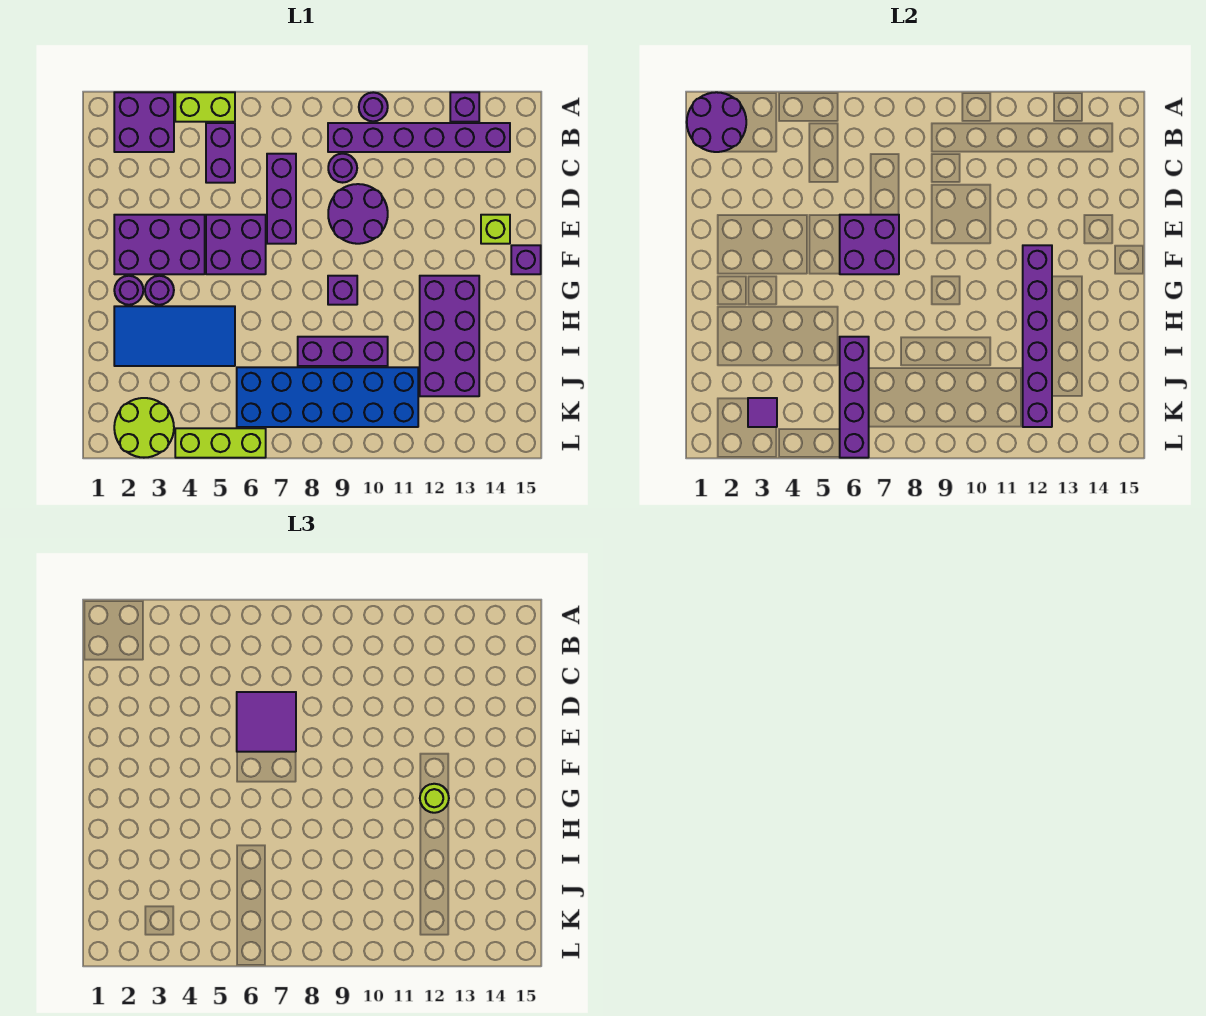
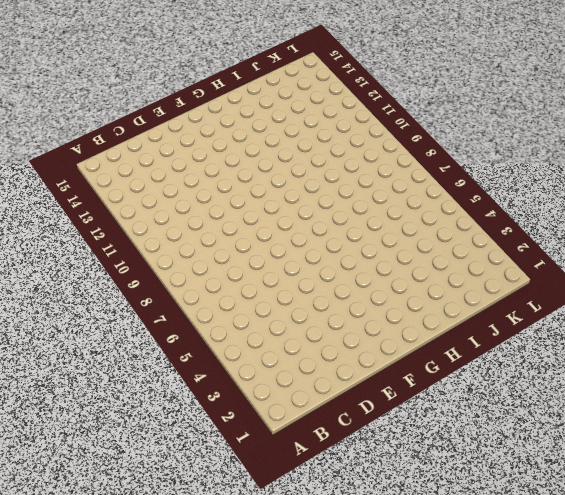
none -> purple 2x2 brick [114,92,174,152]
none -> lime 1x2 brick [175,92,235,122]
none -> purple 1x1 round brick [359,92,388,121]

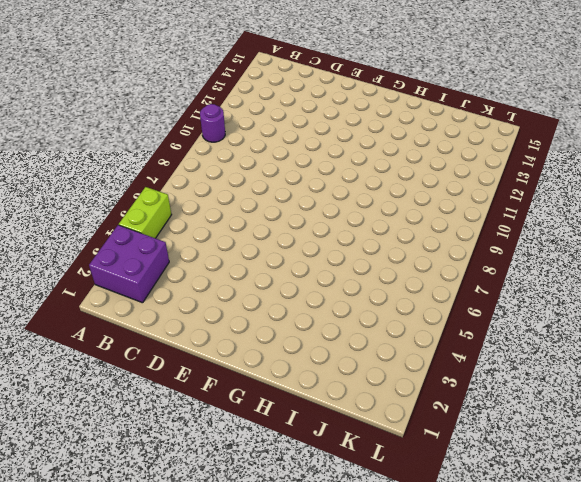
none -> purple 1x1 brick [450,92,479,122]
none -> purple 1x2 brick [206,123,235,183]
none -> purple 1x6 brick [328,123,510,152]

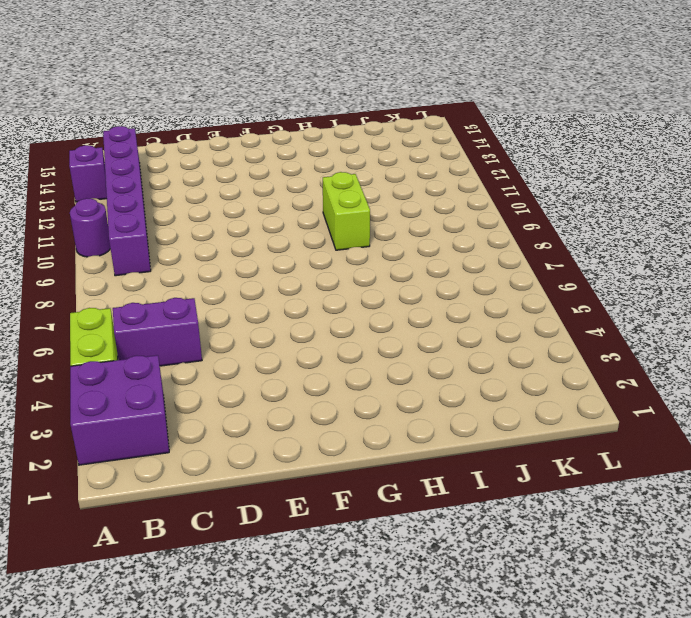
lime 1x2 brick [323,172,370,250] -> none
none -> purple 1x3 brick [267,154,296,244]
none -> purple 1x1 round brick [328,154,357,183]
none -> purple 2x2 round brick [328,184,388,244]

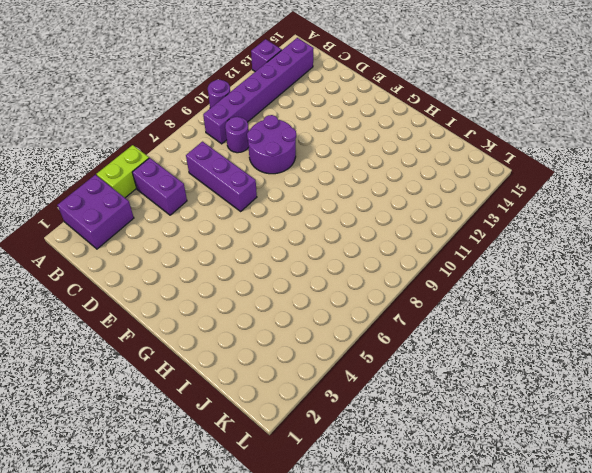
none -> purple 2x3 brick [114,215,205,274]
none -> purple 2x2 brick [206,215,266,274]
none -> lime 1x1 brick [481,215,510,244]

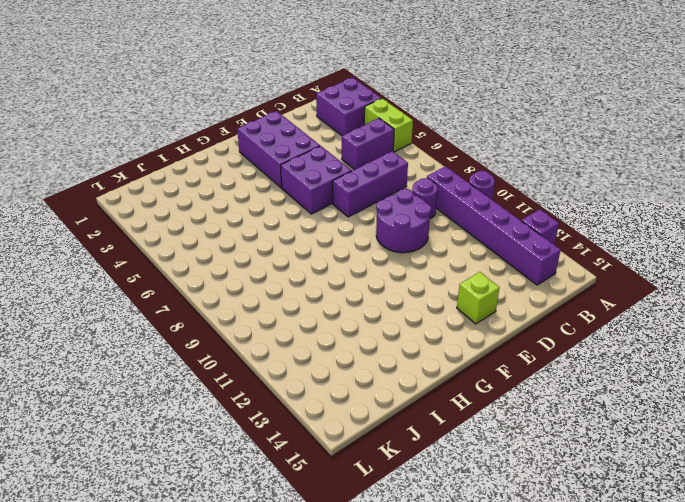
none -> purple 1x1 brick [511,245,541,274]
none -> purple 1x1 round brick [114,276,143,305]
none -> purple 1x1 round brick [145,276,174,305]

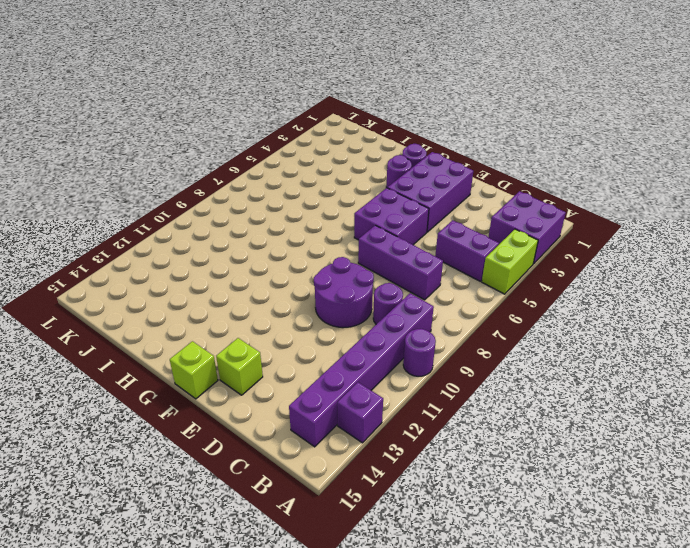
lime 1x1 brick [170,341,218,399] -> purple 1x1 brick [511,245,541,274]
none -> purple 1x1 brick [328,276,357,305]
none -> purple 2x4 brick [420,276,479,396]
none -> blue 2x4 tile [114,306,235,366]

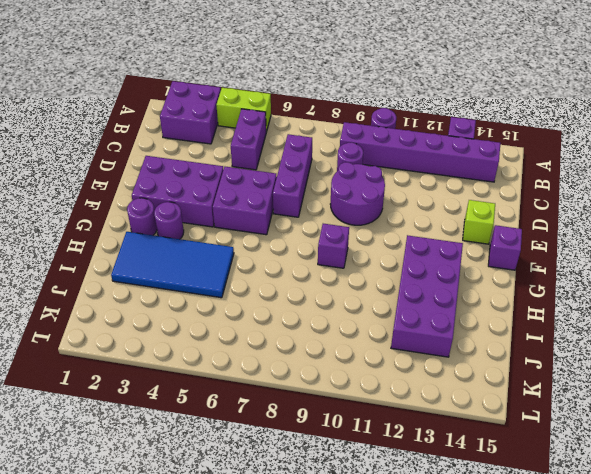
none -> purple 1x3 brick [298,337,388,366]
none -> blue 2x6 brick [237,367,418,427]
none -> lime 2x2 round brick [114,398,174,458]

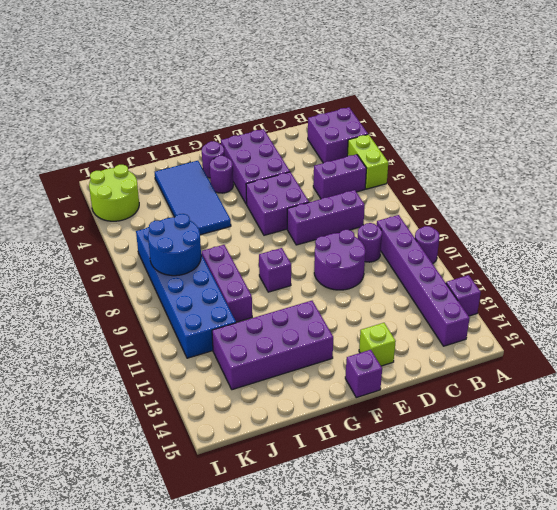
blue 2x2 round brick [148,214,201,276] -> none
none -> lime 1x3 brick [175,428,266,458]
none -> purple 2x2 round brick [687,92,746,152]
none -> purple 2x2 brick [840,215,899,274]

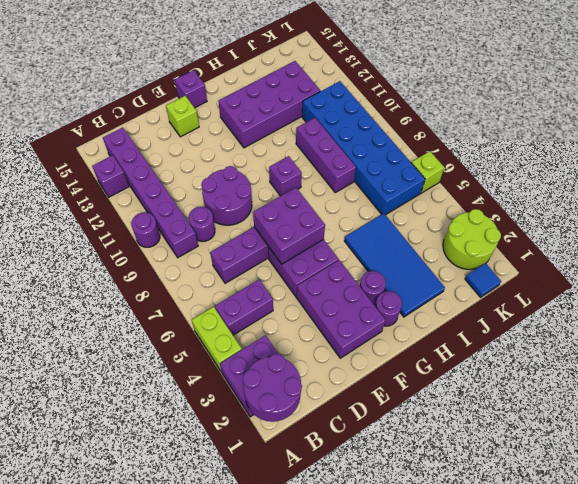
blue 1x1 tile [465,263,501,297] -> none
lime 1x1 brick [412,151,444,193] -> lime 1x3 brick [175,428,266,458]
none -> purple 1x6 brick [1023,245,1052,427]
none -> purple 1x4 brick [840,337,869,458]
none -> purple 1x1 tile [748,398,777,427]

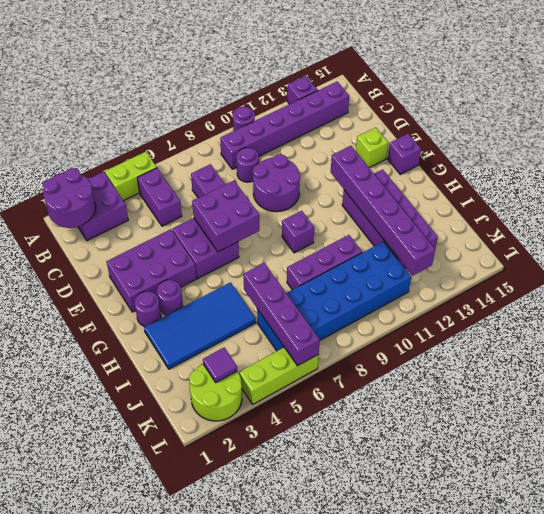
none -> purple 2x2 tile [237,692,296,752]
none -> lime 1x1 round brick [420,784,449,813]

